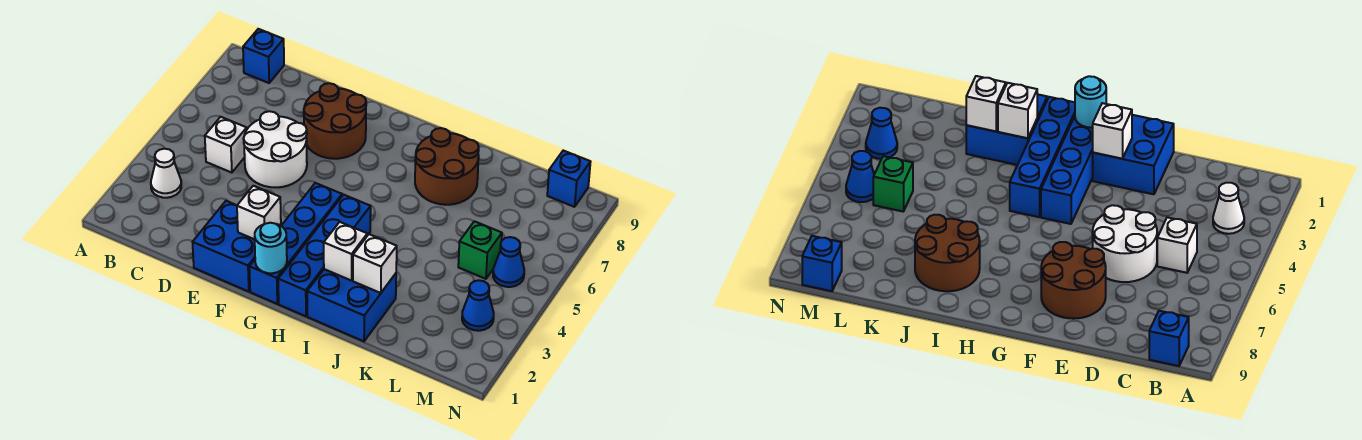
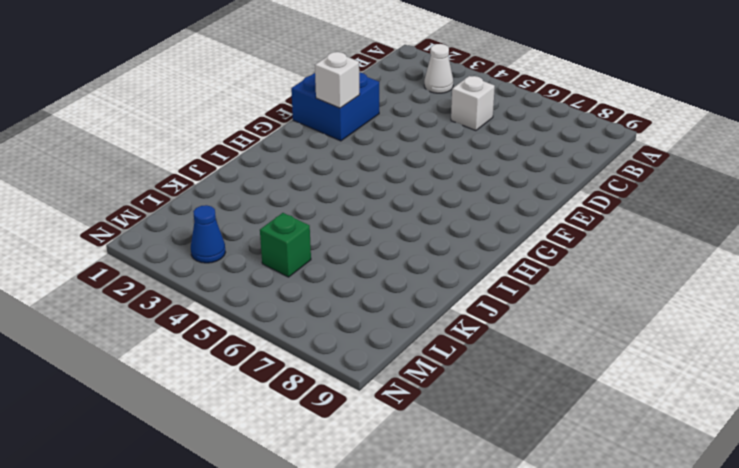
none -> blue 1x1 brick [243,29,284,83]
none -> white 2x2 round brick [243,111,307,187]
none -> brown 2x2 round brick [304,83,366,159]

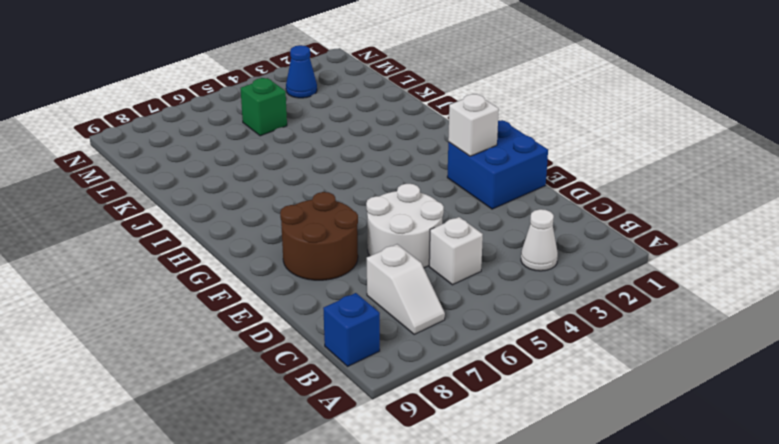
white 1x2 slope [367,244,445,334] -> none
none -> blue 1x4 brick [249,183,342,304]
none -> blue 1x4 brick [278,195,371,316]
none -> blue 2x2 brick [307,269,396,341]

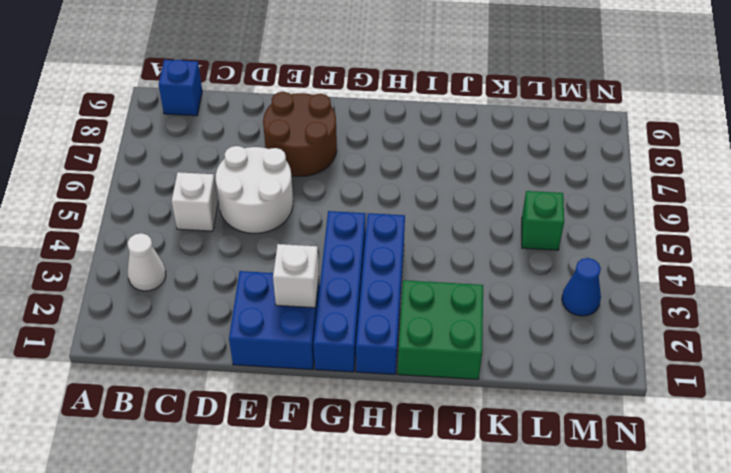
green 2x2 brick [398,280,483,379] -> blue 2x2 brick [307,269,396,341]
none -> brown 2x2 round brick [415,128,479,205]
none -> blue 1x1 cone [493,237,524,287]
none -> blue 1x1 brick [547,151,590,207]

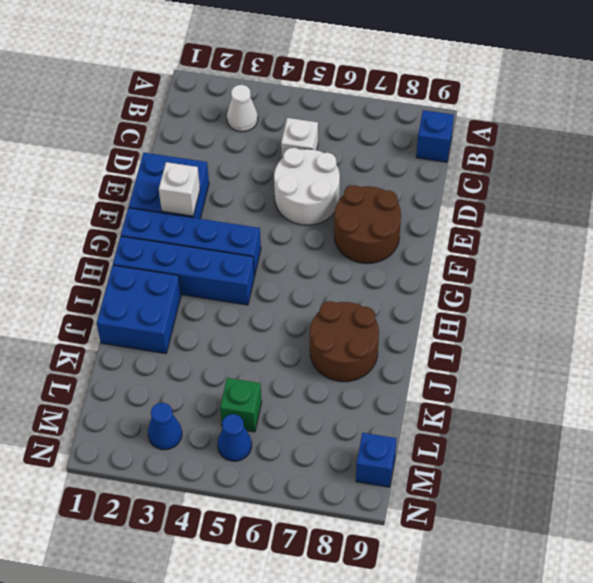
none -> cyan 1x1 round brick [255,223,287,273]
none -> white 1x1 brick [324,222,367,281]
none -> white 1x1 brick [353,234,397,293]

